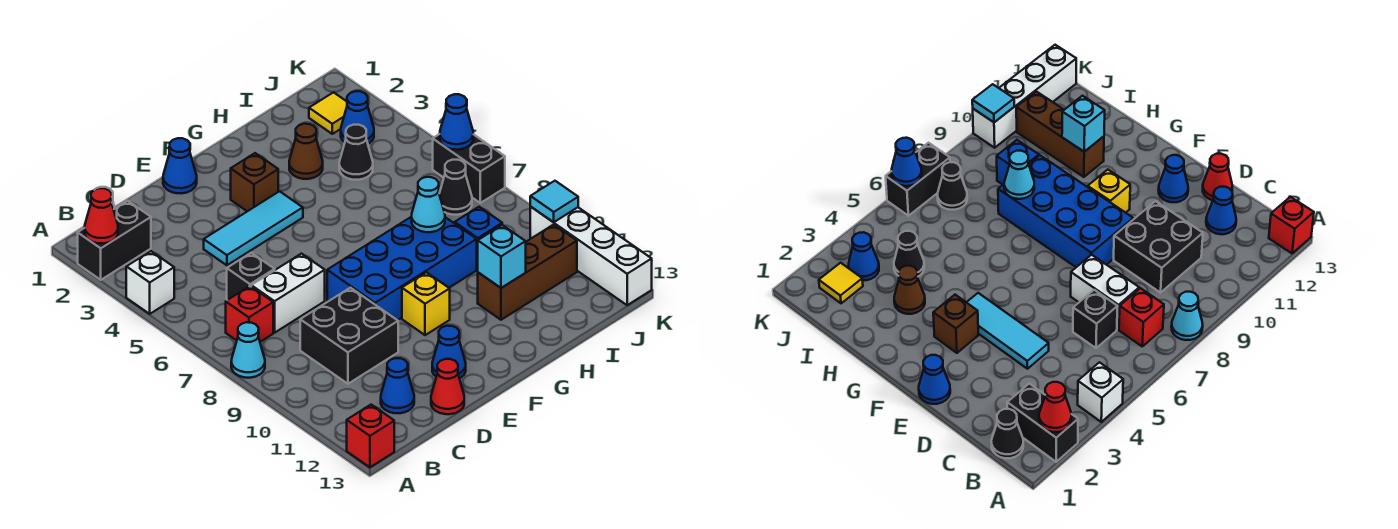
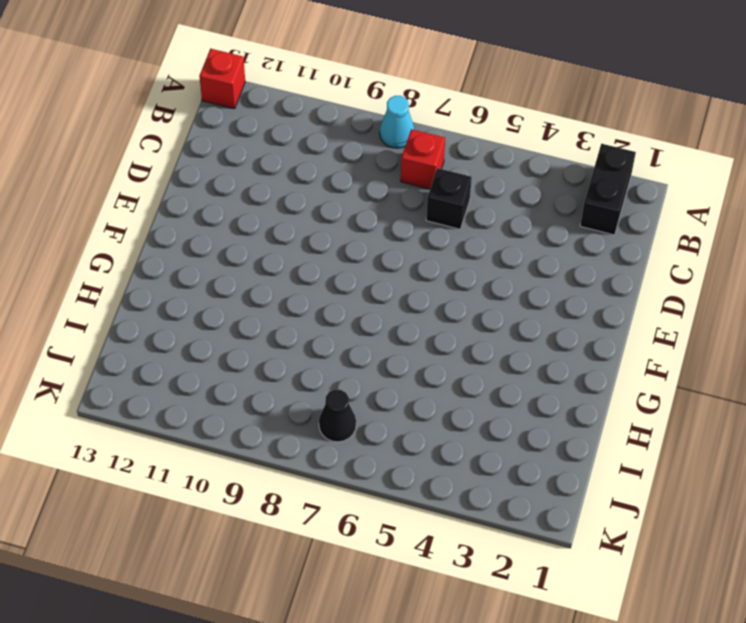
none -> white 1x1 brick [126,251,174,314]
none -> black 1x1 cone [991,409,1023,458]
none -> white 1x2 brick [251,254,325,333]
none -> black 2x2 brick [300,288,398,384]

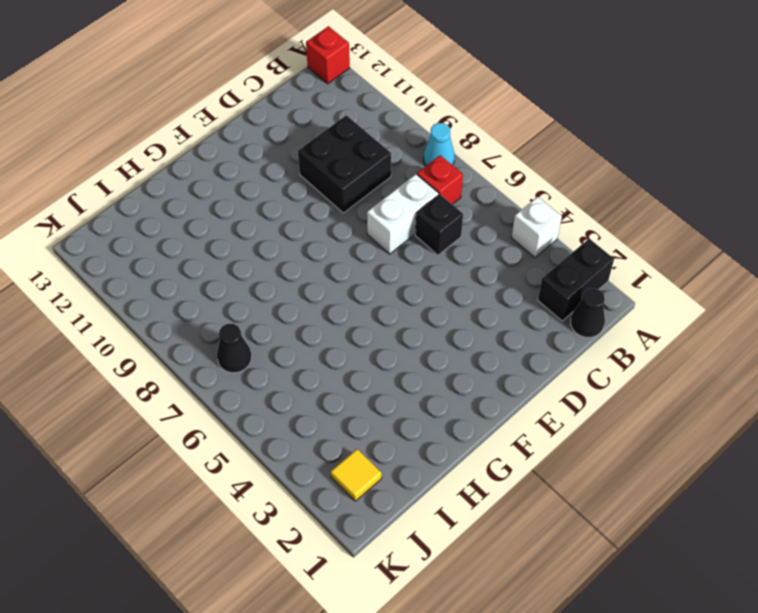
none -> blue 1x1 cone [381,358,414,413]
none -> cyan 1x3 tile [204,191,303,265]
none -> red 1x1 cone [431,359,464,414]
none -> blue 1x1 cone [163,138,197,194]

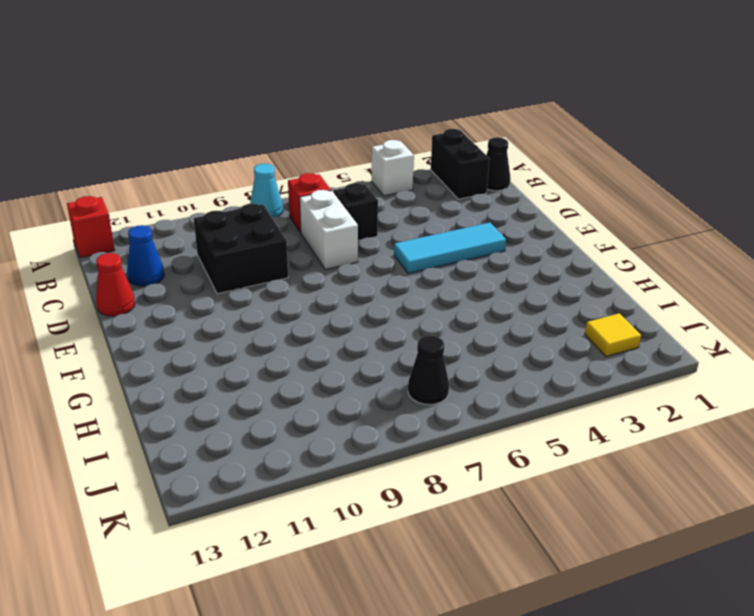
cyan 1x3 tile [394,222,506,273] -> cyan 1x3 tile turned to [204,191,303,265]
none -> blue 1x1 cone [163,138,197,194]
none -> blue 2x4 brick [327,217,477,320]
none -> blue 1x1 cone [432,326,466,378]
none -> brown 1x1 brick [231,153,278,211]

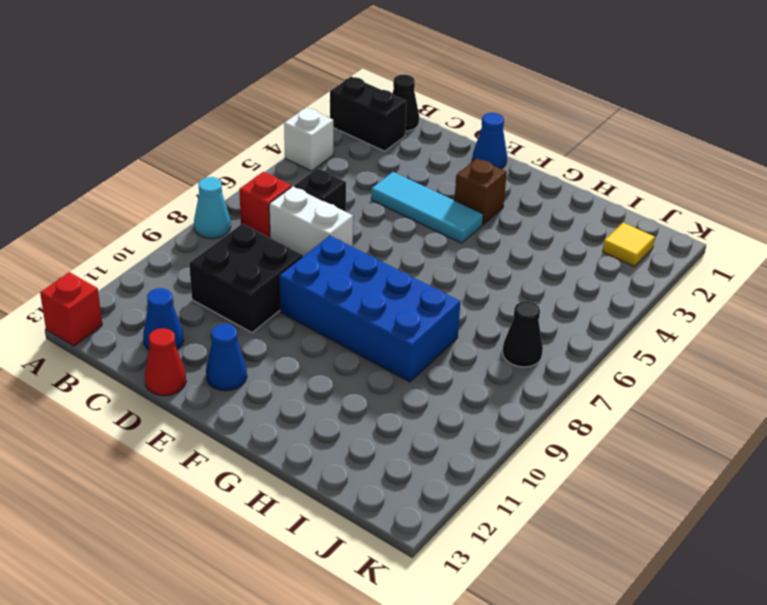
none -> yellow 1x1 brick [402,272,450,335]
none -> brown 1x1 cone [289,124,323,179]
none -> brown 1x3 brick [478,225,577,320]
none -> black 1x1 cone [339,125,373,180]

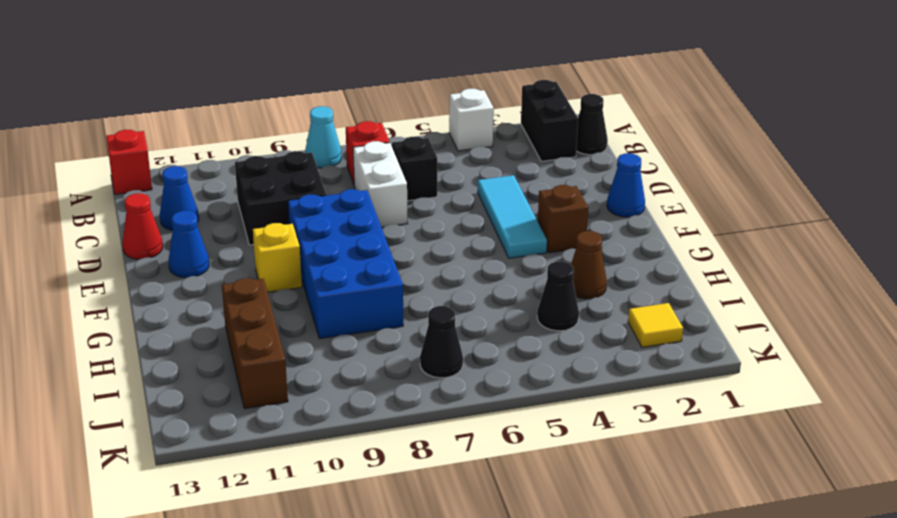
none -> blue 1x1 brick [455,207,502,269]
none -> blue 1x1 cone [341,91,374,144]
none -> black 1x2 brick [433,134,505,203]
none -> white 1x4 brick [530,207,652,305]

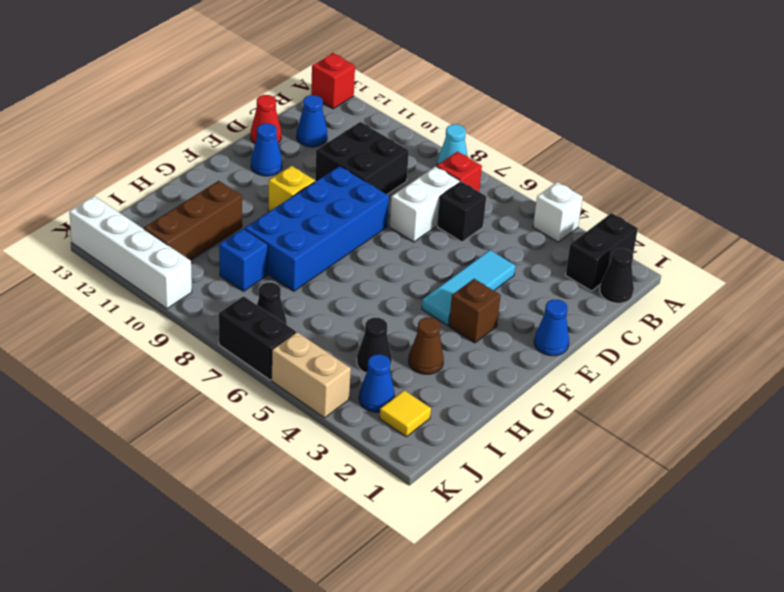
tan 1x2 brick [272,332,351,418] -> none
none -> red 1x1 cone [85,188,118,243]
none -> cyan 1x1 cone [412,177,445,232]
none -> cyan 1x1 brick [478,225,526,288]
none -> blue 1x1 cone [440,94,473,150]

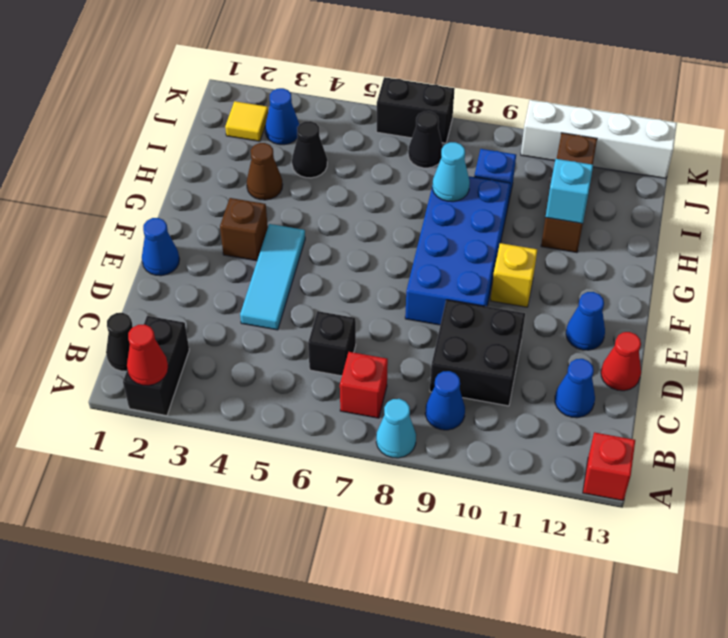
blue 1x1 cone [425,371,465,430] -> blue 1x1 cone moved to [440,94,473,150]
none -> white 1x1 brick [126,251,174,314]
none -> white 1x2 brick [251,254,325,333]
none -> cyan 1x1 tile [530,181,578,222]

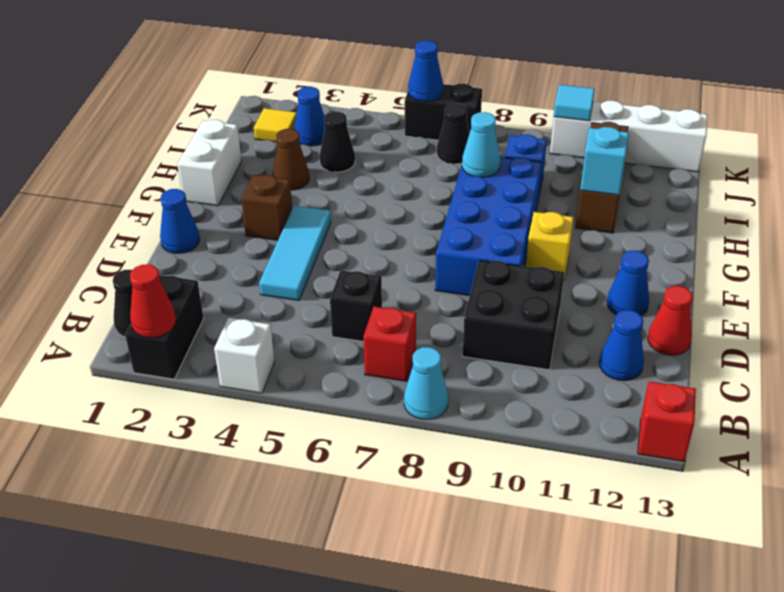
white 1x2 brick [177,120,242,206] -> white 1x2 brick moved to [251,254,325,333]

